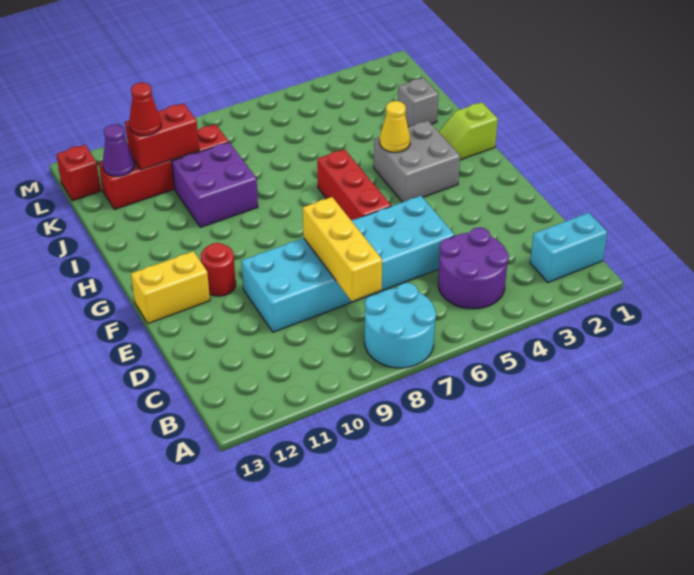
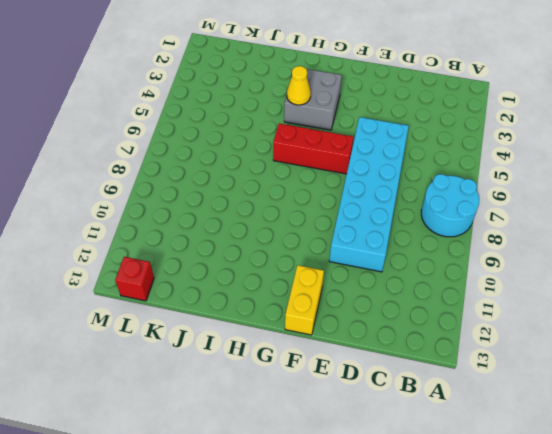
none -> cyan 1x2 brick [530,213,607,283]
none -> purple 2x2 round brick [438,227,509,309]
none -> red 1x1 round brick [201,243,236,296]

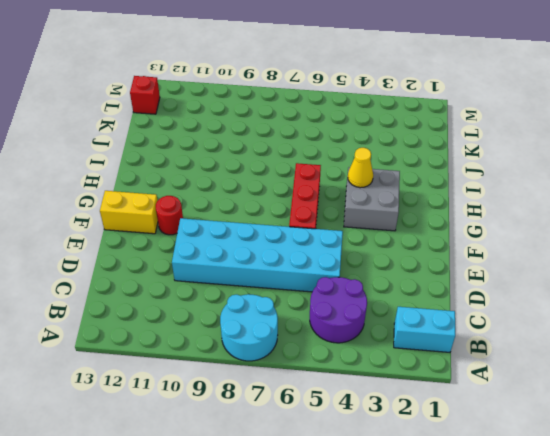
none -> lime 1x2 slope [439,102,498,160]
none -> purple 2x2 brick [172,142,258,227]
none -> grey 1x1 brick [398,78,438,127]

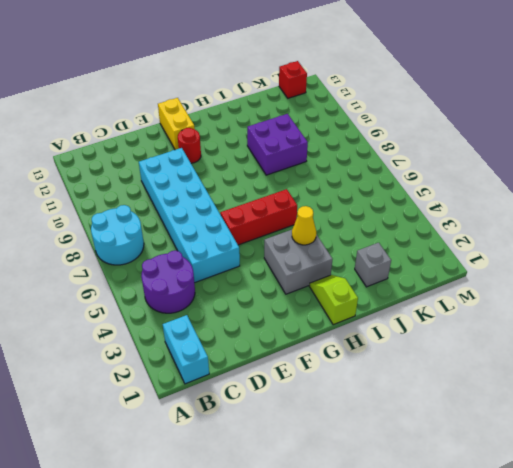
none -> red 1x4 brick [99,124,229,209]
none -> yellow 1x3 brick [303,197,382,301]
none -> red 1x2 brick [125,103,199,170]

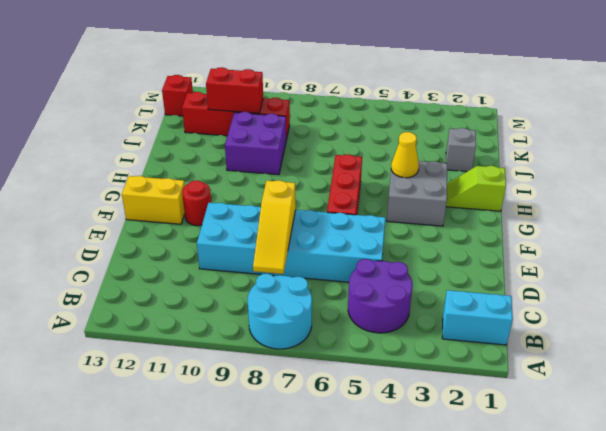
yellow 1x3 slope [253,180,296,274] -> yellow 1x3 brick [303,197,382,301]
none -> purple 1x1 cone [103,124,134,176]
none -> red 1x1 cone [129,83,161,136]

